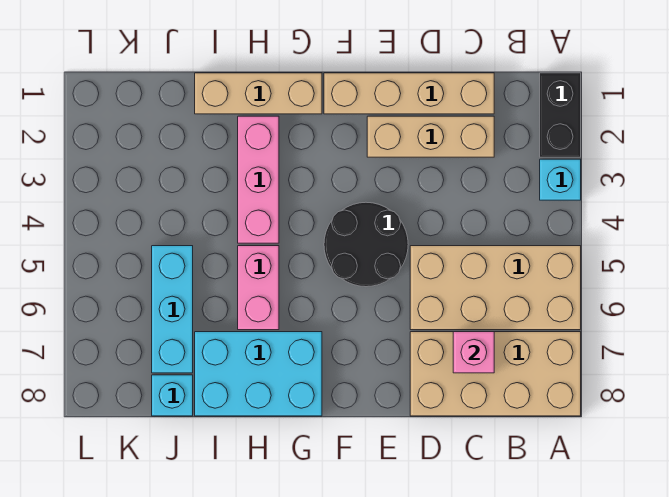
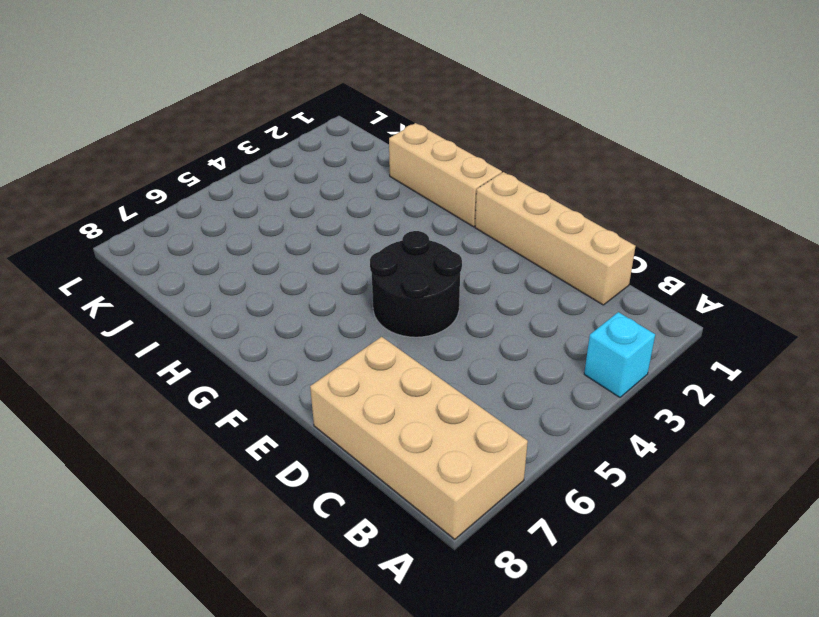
none -> black 1x2 brick [540,73,581,157]
none -> tan 2x4 brick [410,246,581,330]
none -> tan 1x3 brick [367,116,494,157]

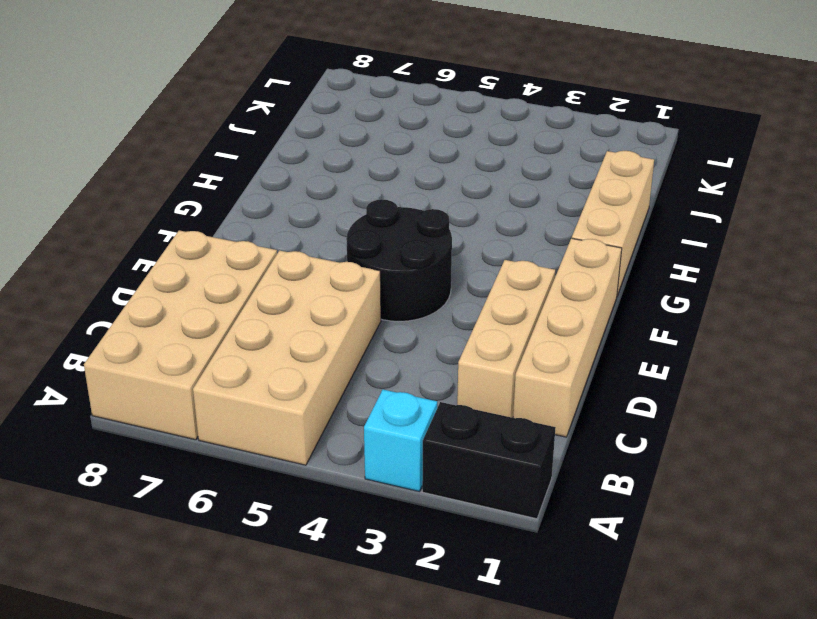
none -> cyan 2x3 brick [195,332,322,416]
none -> pink 1x3 brick [238,116,279,243]
none -> pink 1x2 brick [238,246,279,330]

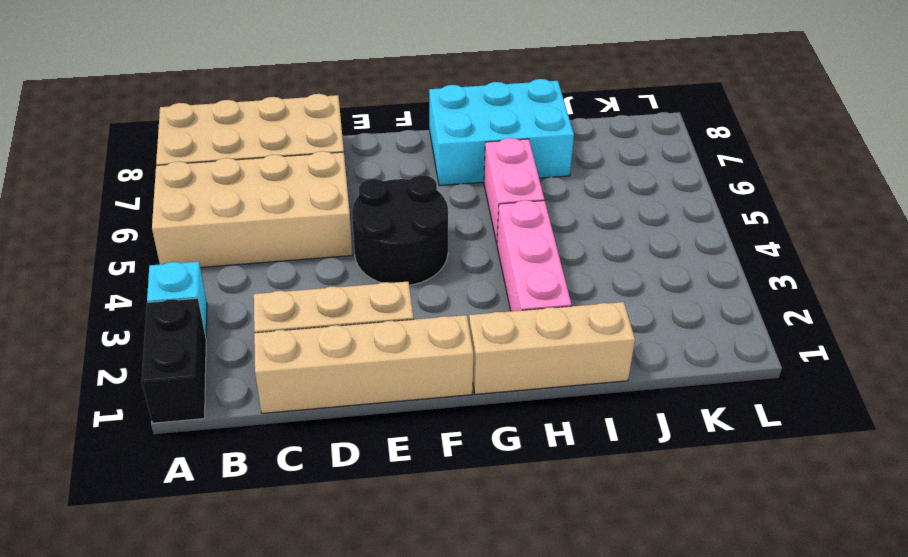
none -> cyan 1x3 brick [152,246,193,373]
none -> cyan 1x1 brick [152,375,193,416]
none -> pink 1x1 brick [453,332,494,373]

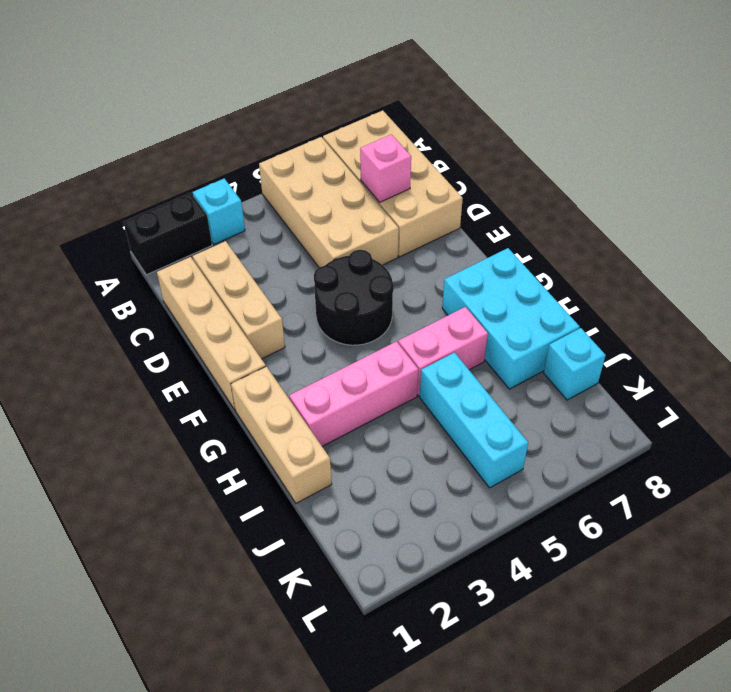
cyan 1x3 brick [420,352,528,488] -> cyan 1x3 brick turned to [152,246,193,373]

